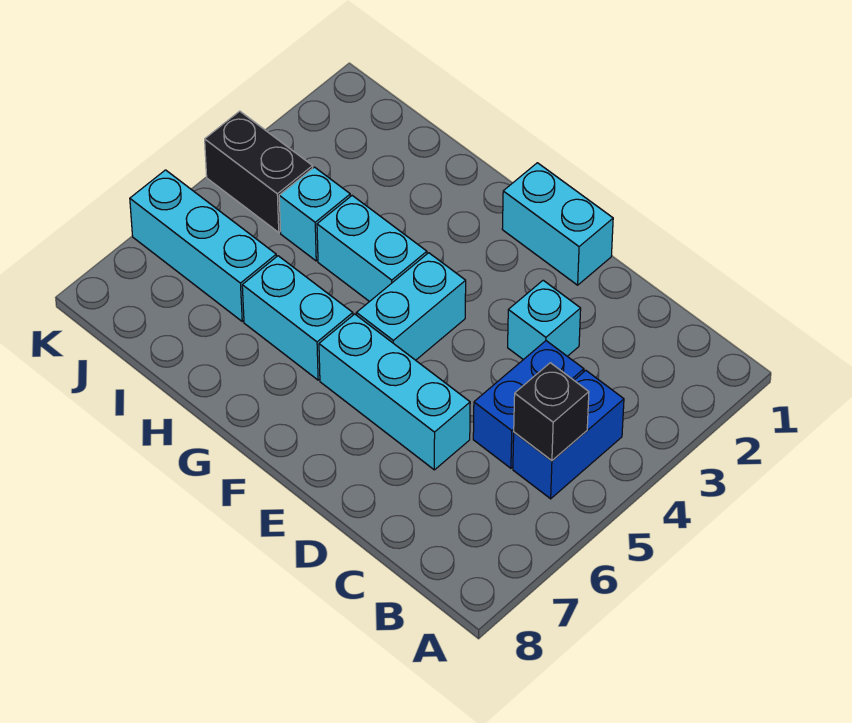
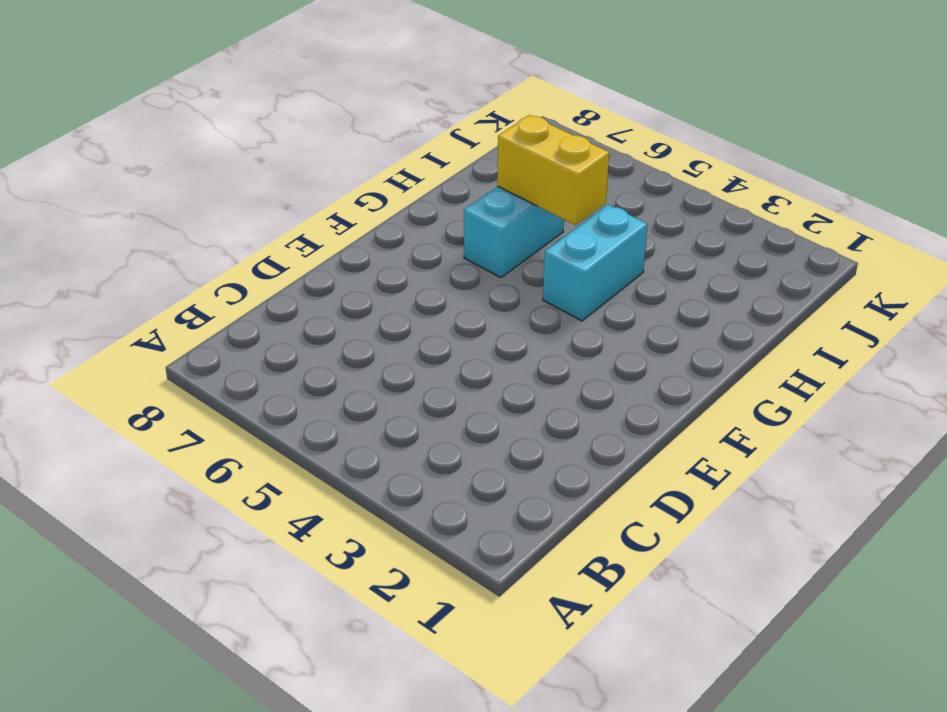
yellow 1x2 brick [497,115,609,225] -> none
none -> blue 1x2 brick [513,370,624,499]
none -> blue 1x2 brick [473,341,584,468]
none -> cyan 1x1 brick [508,280,581,360]

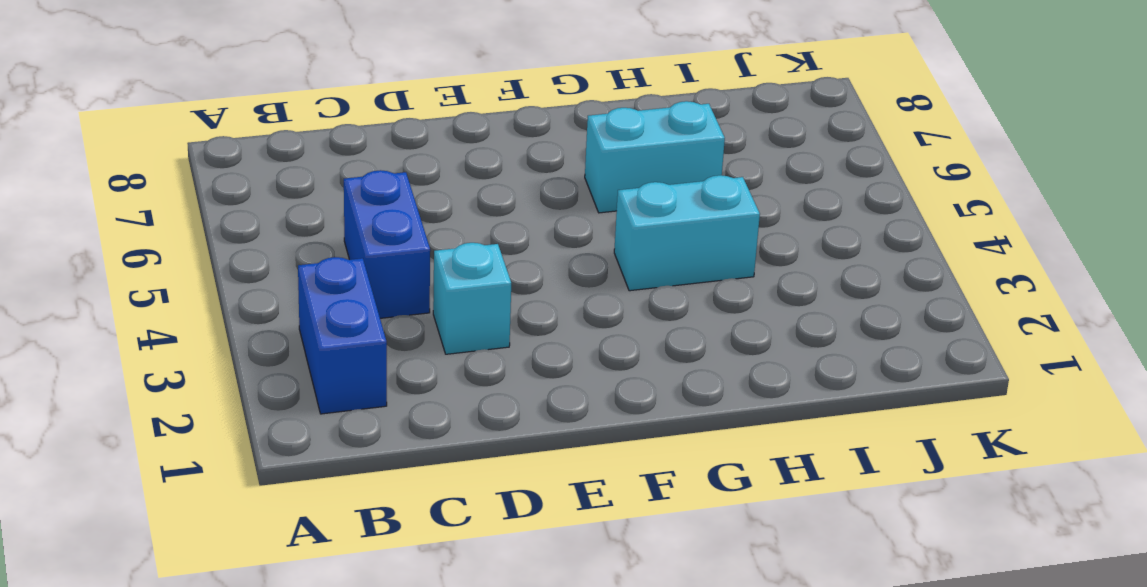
blue 1x2 brick [298,257,387,414] -> blue 1x2 brick moved to [513,370,624,499]
none -> cyan 1x3 brick [319,314,470,470]
none -> cyan 1x2 brick [502,163,613,285]
none -> cyan 1x2 brick [356,253,466,360]

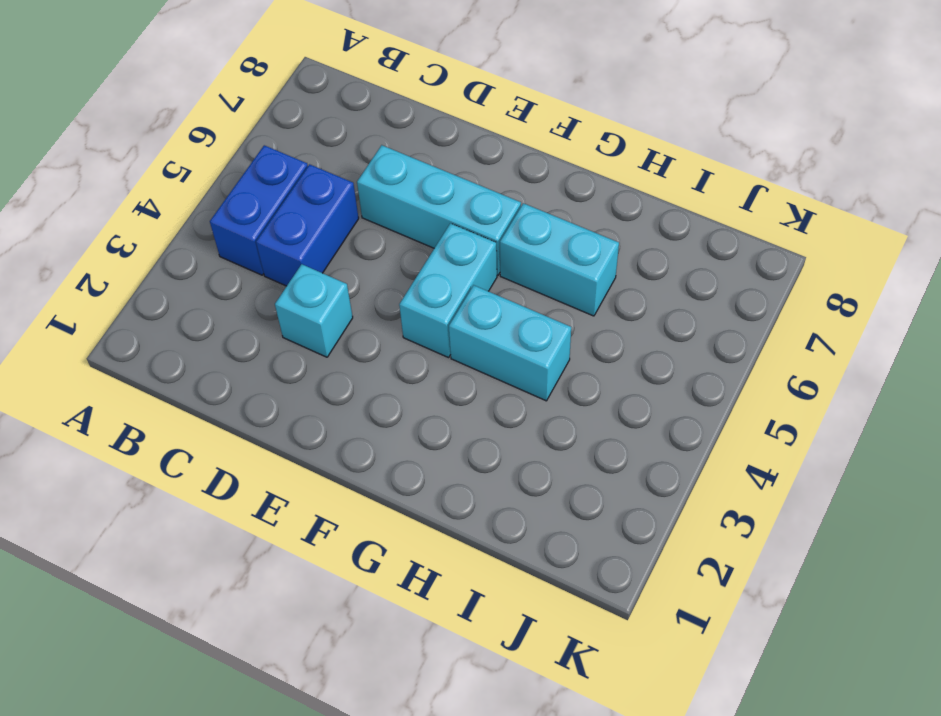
none -> cyan 1x2 brick [502,163,613,285]
none -> cyan 1x1 brick [279,167,350,261]
none -> cyan 1x3 brick [130,170,276,321]

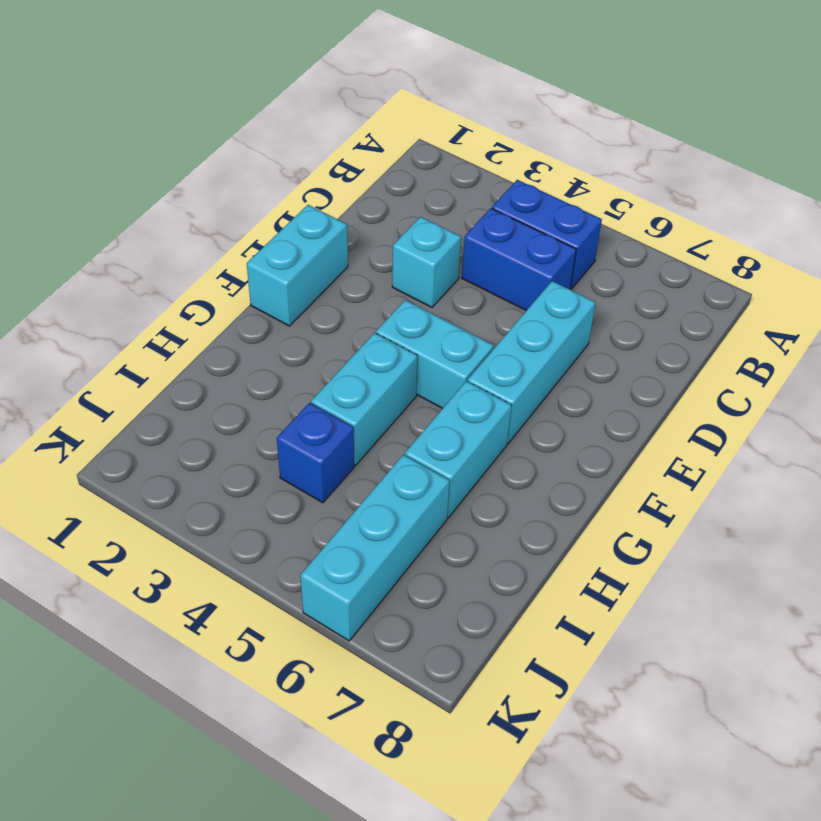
blue 1x1 brick [277,403,354,503] -> cyan 1x1 brick [279,167,350,261]
none -> black 1x2 brick [205,111,313,233]
none -> black 1x1 brick [514,363,589,461]

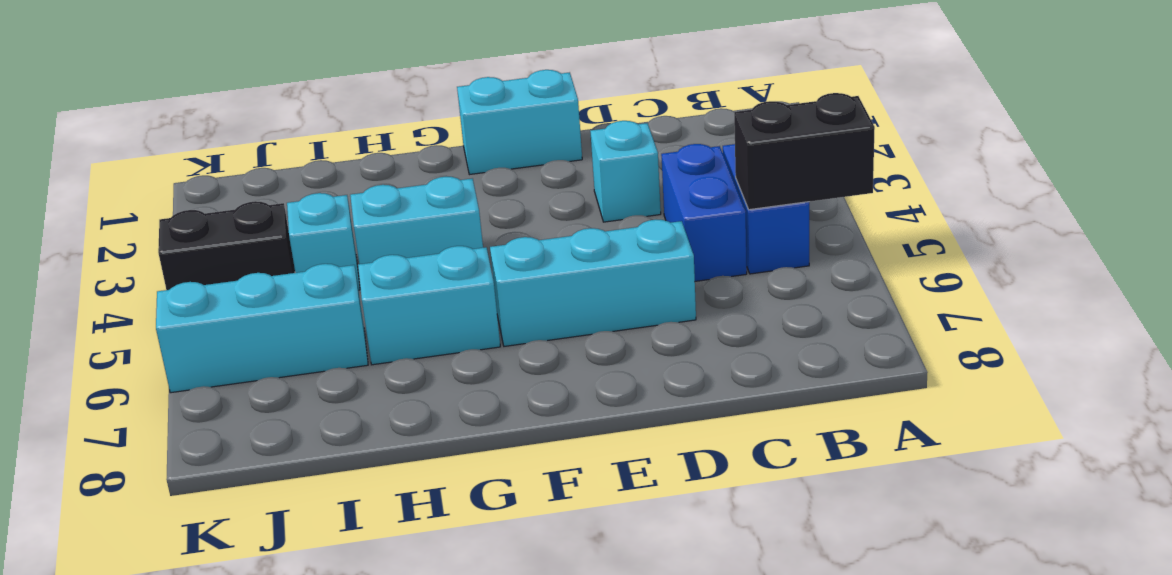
black 1x2 brick [734,93,875,210] -> black 1x1 brick [514,363,589,461]
none -> cyan 1x2 brick [356,253,466,360]

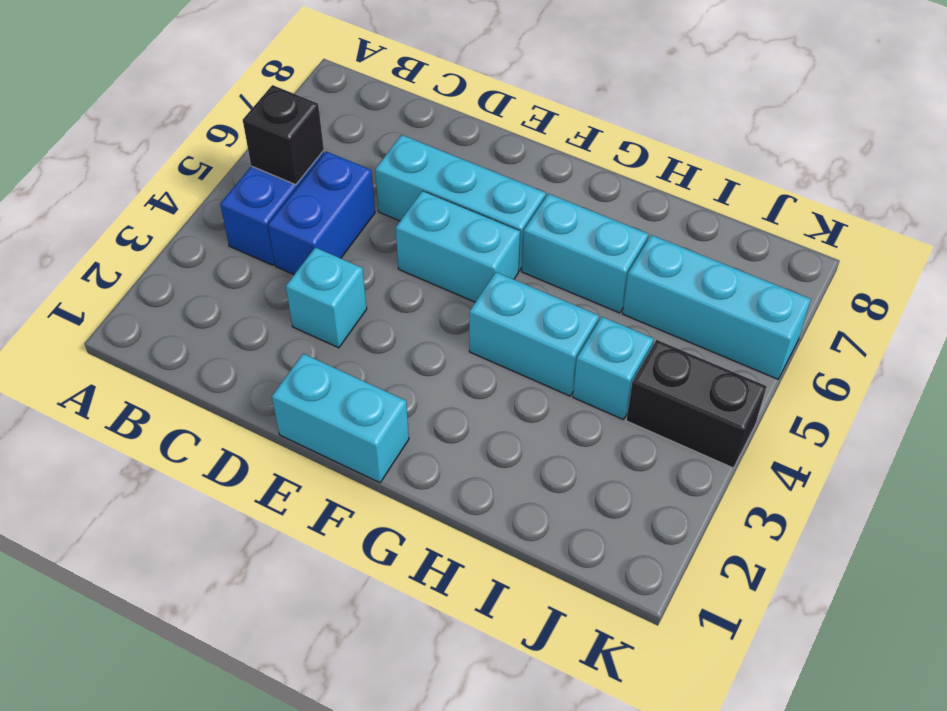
cyan 1x2 brick [396,191,520,302] -> cyan 1x2 brick turned to [356,253,466,360]

